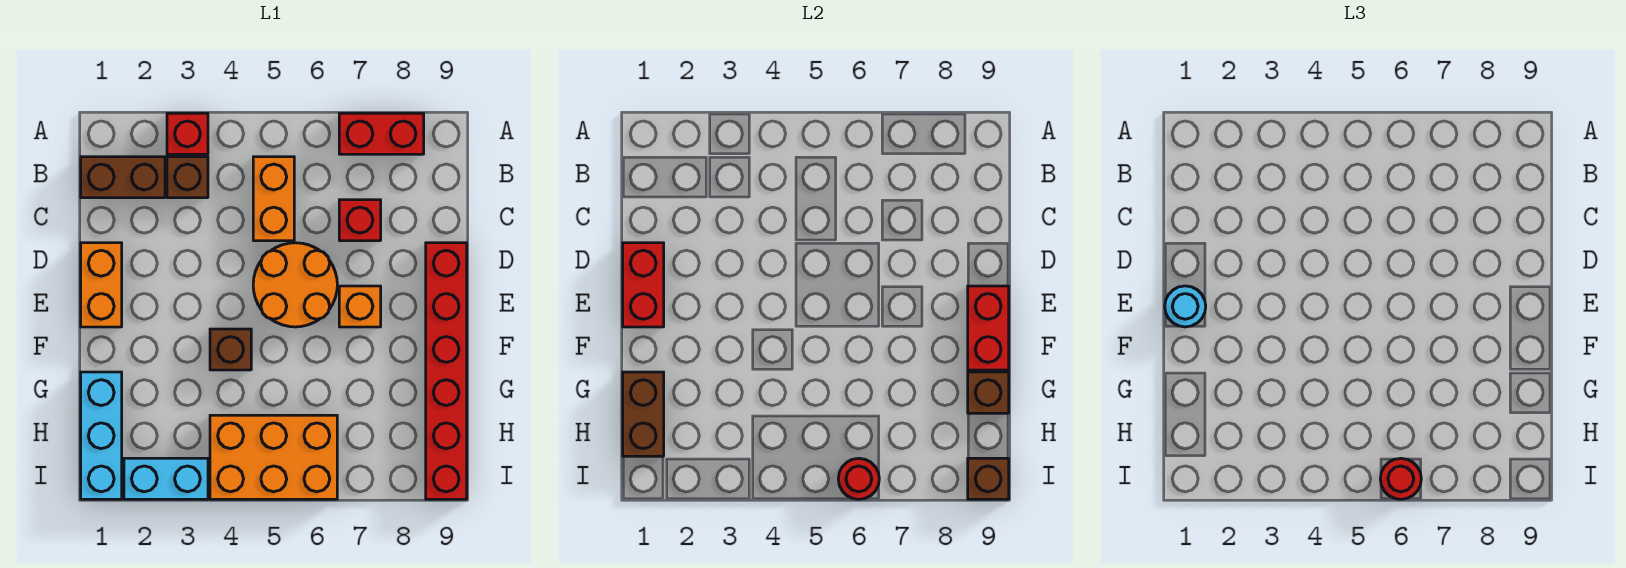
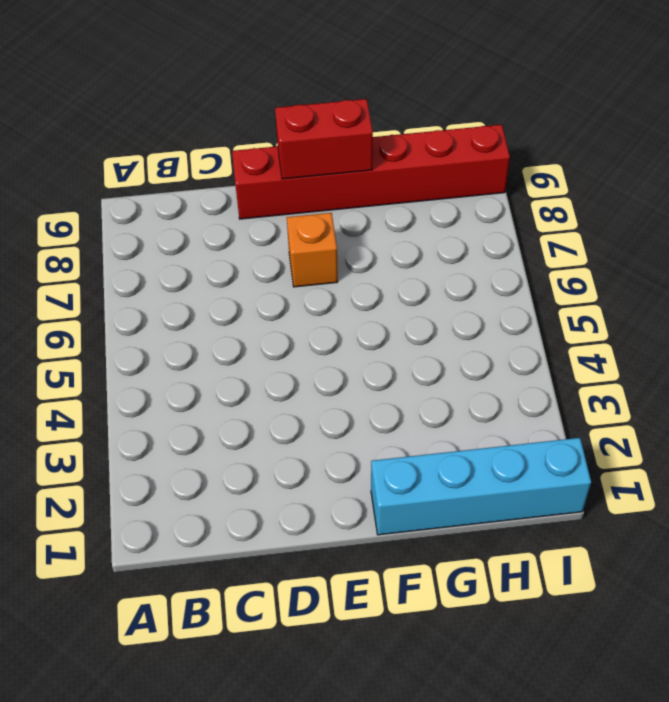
cyan 1x4 brick [371,438,591,535] -> cyan 1x3 brick [81,372,122,499]
none -> red 1x1 brick [167,113,208,154]
none -> red 1x2 brick [339,113,424,154]
none -> brown 1x2 brick [81,157,165,198]

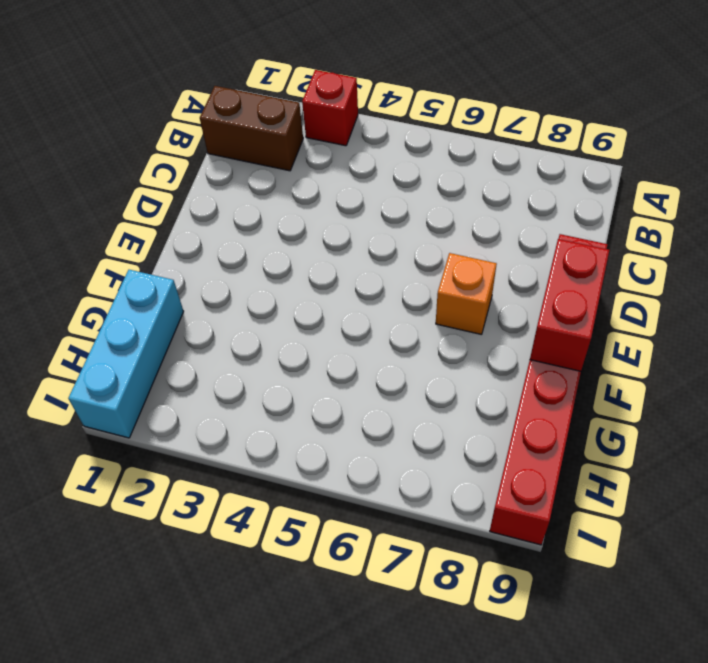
none -> red 1x2 brick [339,113,424,154]
none -> brown 1x1 brick [167,157,208,198]
none -> orange 1x2 brick [253,157,294,241]

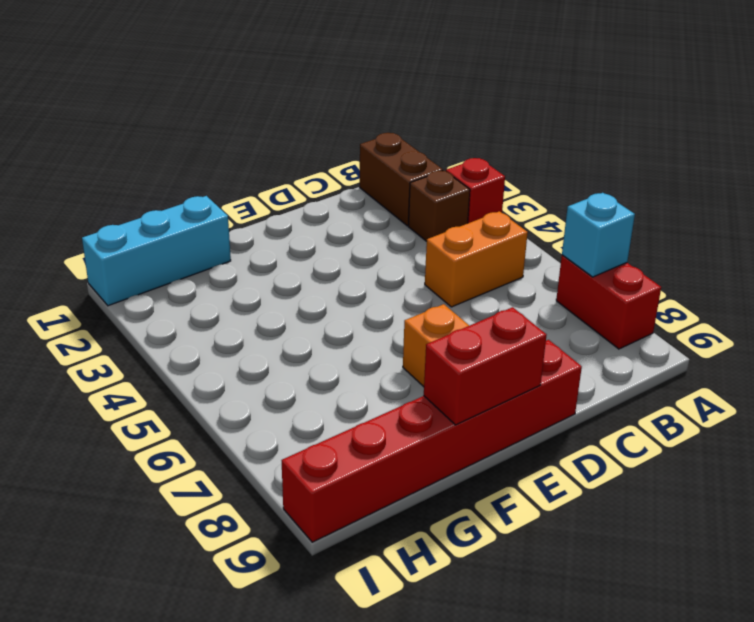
cyan 1x1 brick [562,193,635,277] -> none
none -> red 1x1 brick [339,200,381,241]
none -> orange 1x2 brick [81,243,122,327]
none -> orange 2x2 round brick [253,243,337,327]

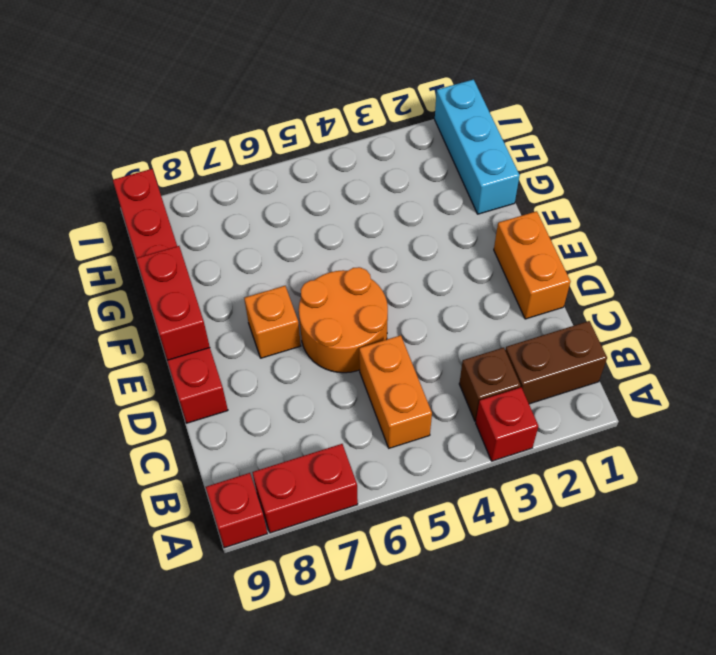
red 1x1 brick [206,473,267,548] -> red 1x1 brick moved to [339,200,381,241]
none -> brown 1x1 brick [210,329,251,370]
none -> orange 2x3 brick [210,415,337,499]
none -> cyan 1x2 brick [124,458,208,499]

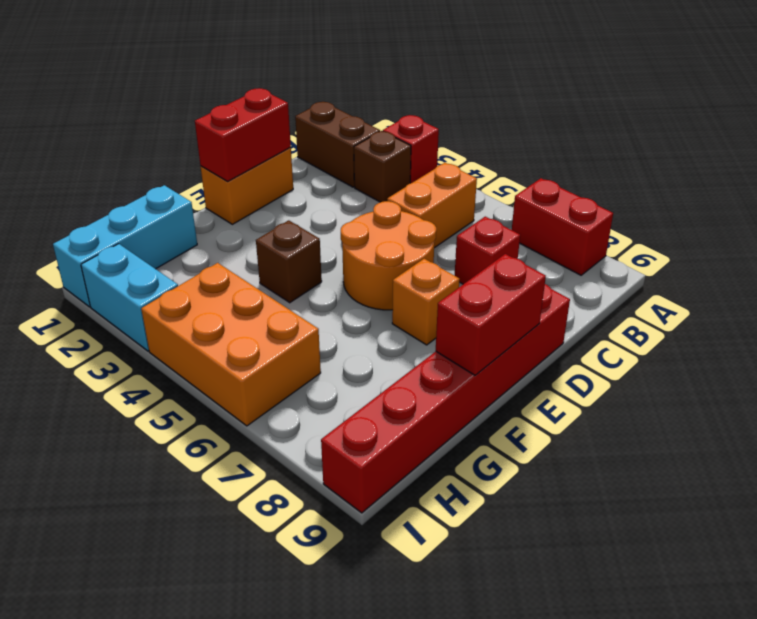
none -> brown 1x2 brick [623,372,664,456]
none -> brown 1x1 brick [968,372,1009,413]
none -> red 1x1 round brick [838,458,879,499]

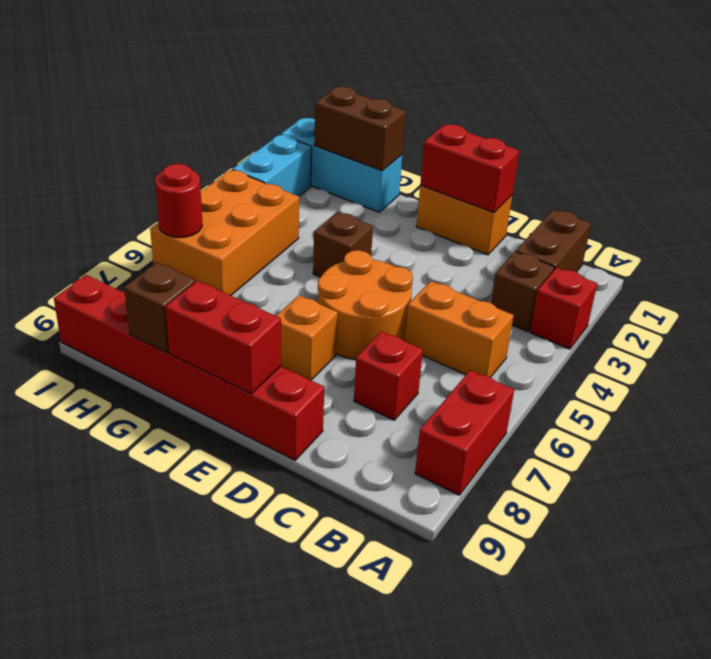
none -> brown 1x1 brick [968,458,1009,499]
none -> cyan 1x1 round brick [1165,286,1206,327]
none -> red 1x1 round brick [1380,458,1421,499]

